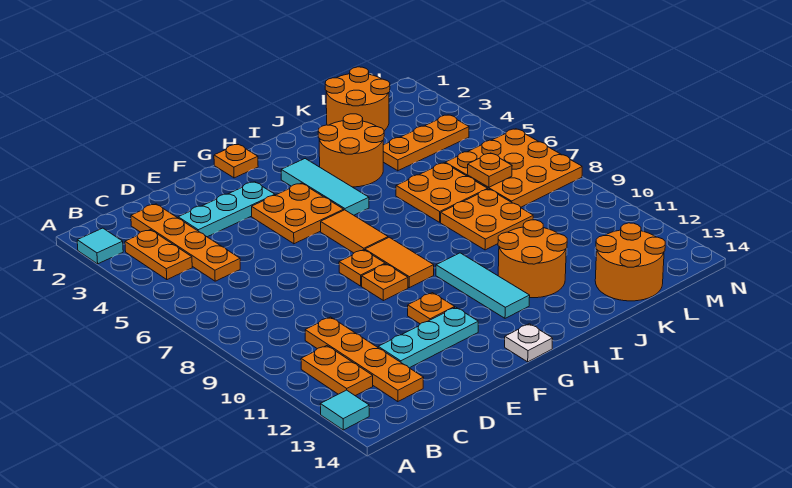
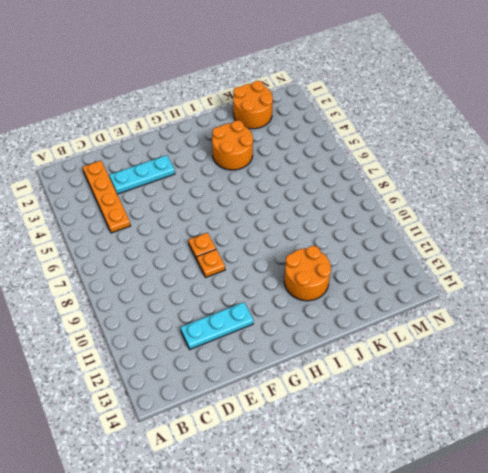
none -> cyan 1x1 tile [77,228,123,264]
none -> cyan 1x1 tile [320,390,369,430]
none -> orange 1x2 plate [125,230,192,280]

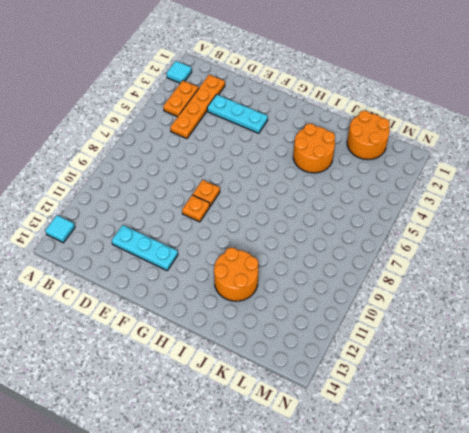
none -> orange 1x2 plate [301,346,373,396]
none -> orange 1x4 plate [305,317,424,402]
none -> orange 2x2 plate [252,183,344,244]

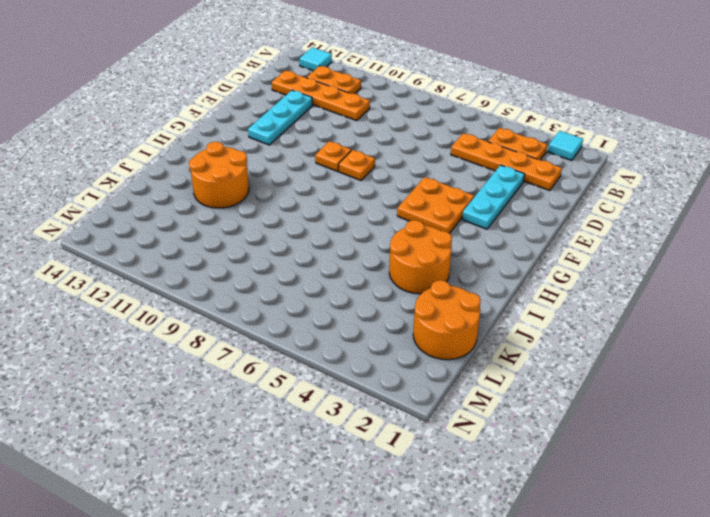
none -> orange 1x1 plate [408,293,455,324]
none -> orange 1x1 plate [214,144,258,178]
none -> orange 1x2 tile [321,210,388,253]

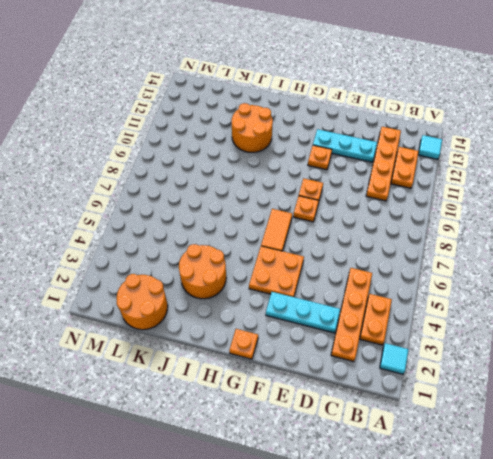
none -> orange 1x2 tile [365,237,434,288]
none -> white 1x1 plate [505,324,553,362]
none -> cyan 1x3 tile [281,159,369,215]

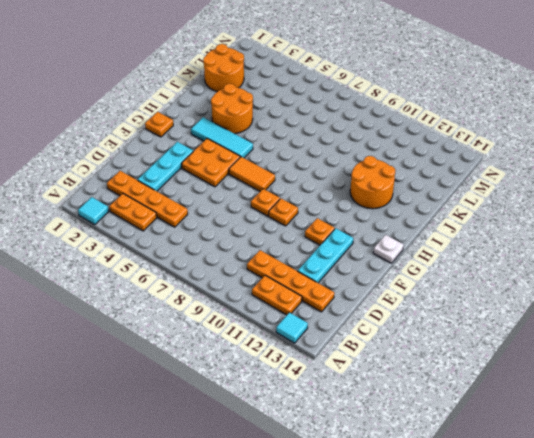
none -> orange 1x2 tile [365,237,434,288]
none -> cyan 1x3 tile [436,253,530,318]
none -> orange 2x2 plate [396,163,488,222]

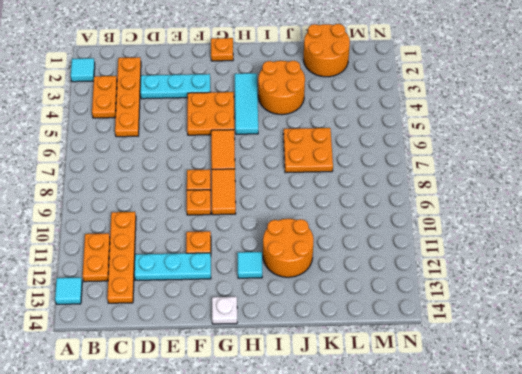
cyan 1x1 tile [237,252,262,278] -> cyan 1x3 tile [436,253,530,318]
none -> orange 2x2 plate [441,189,533,250]
none -> orange 1x3 plate [383,115,469,171]
none -> orange 2x2 round brick [595,223,665,301]

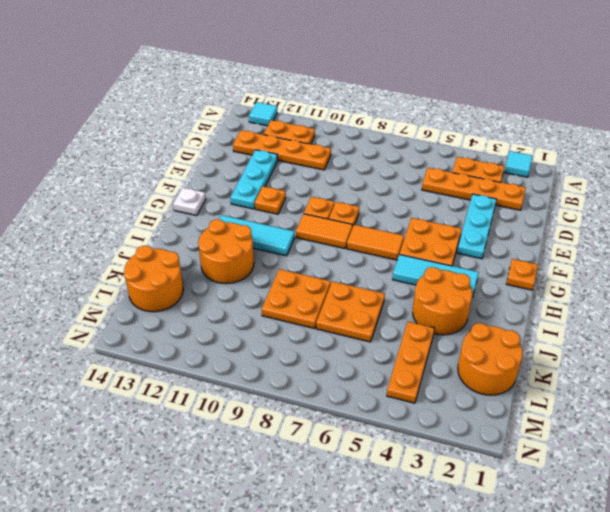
none -> orange 3x3 plate [445,129,582,207]
none -> orange 1x1 plate [467,153,512,187]

